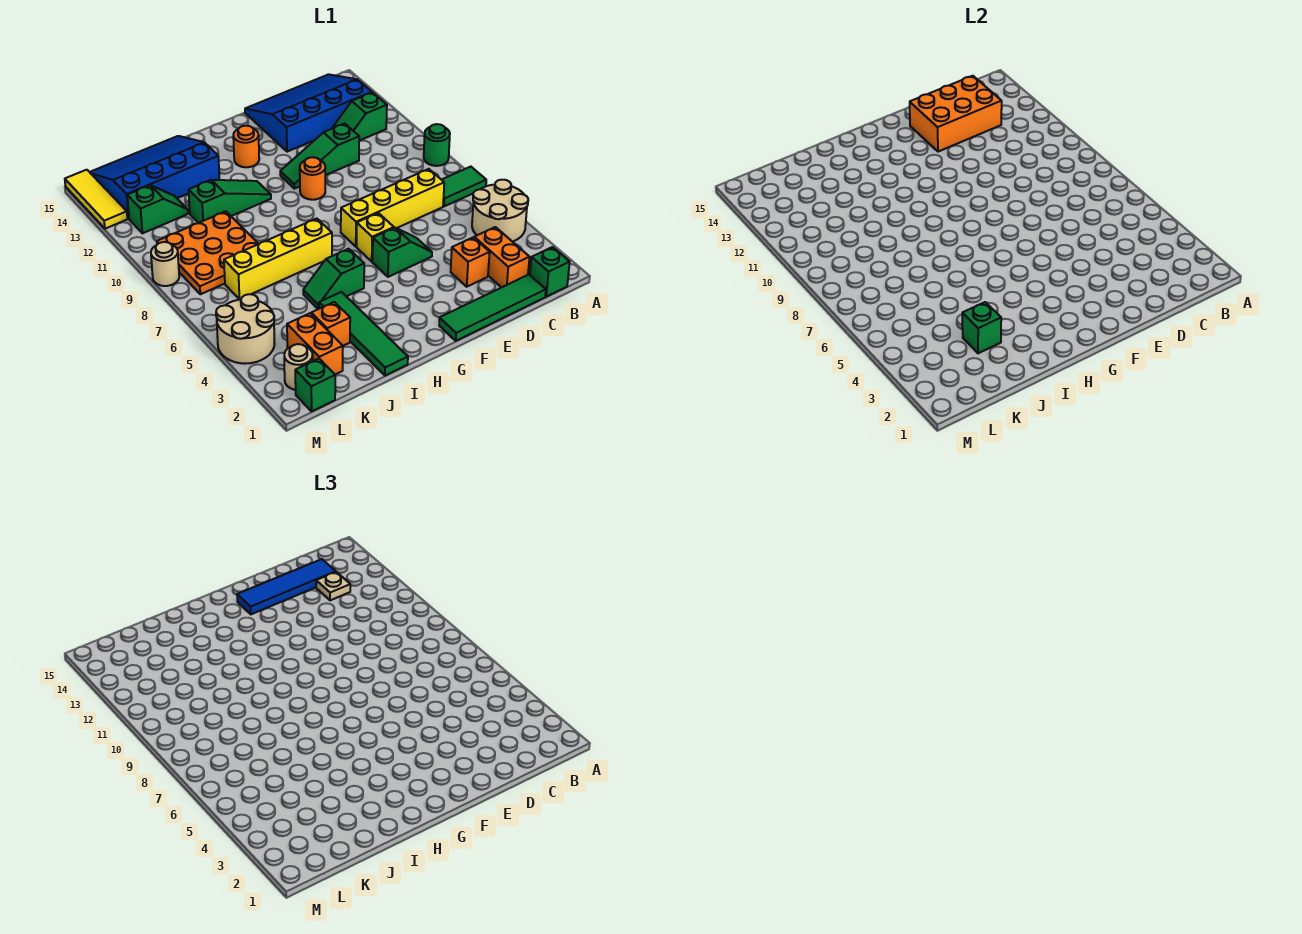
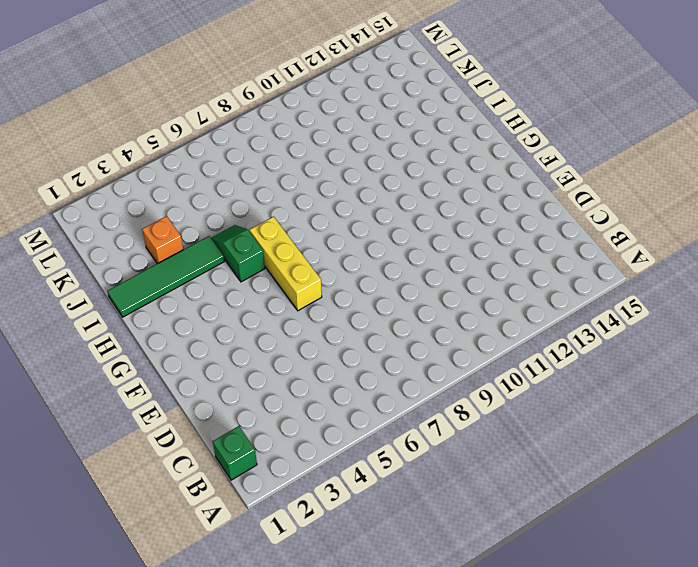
yellow 1x3 brick [250,217,322,311] -> yellow 1x1 brick [357,213,394,261]
none -> tan 2x2 round brick [472,180,528,242]
none -> green 1x2 tile [442,167,486,206]
none -> green 1x1 round brick [424,124,450,166]
none -> green 1x2 slope [332,93,387,141]

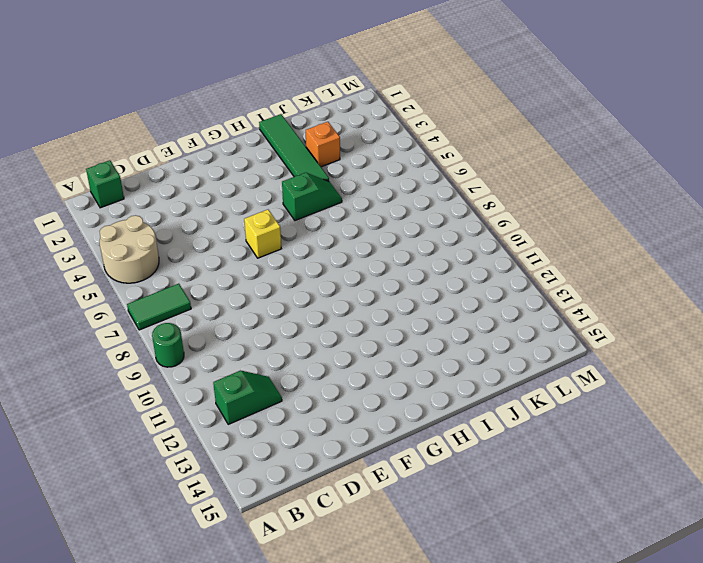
none -> blue 3x4 slope [245,74,372,152]
none -> green 1x4 tile [439,275,546,341]
none -> orange 1x2 brick [474,227,530,288]
none -> yellow 1x4 brick [341,169,444,246]

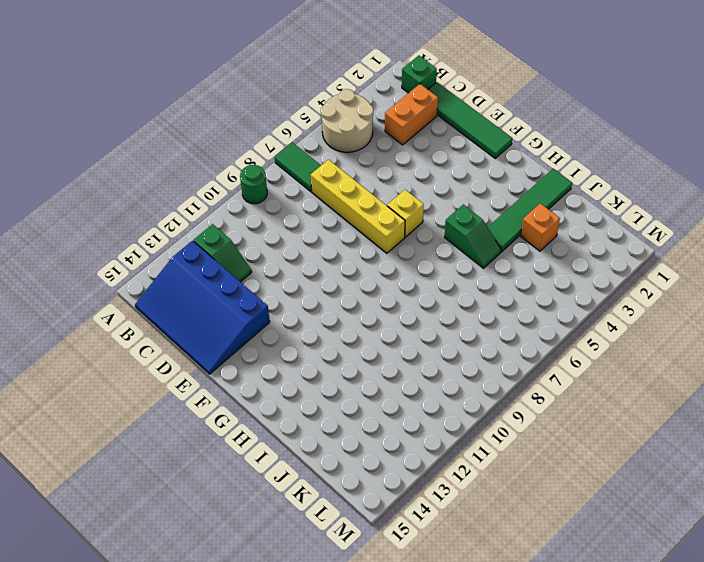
none -> orange 1x1 brick [451,237,490,287]
none -> green 1x3 slope [280,124,359,189]
none -> green 1x2 slope [372,228,432,277]
none -> orange 1x1 round brick [300,157,325,200]

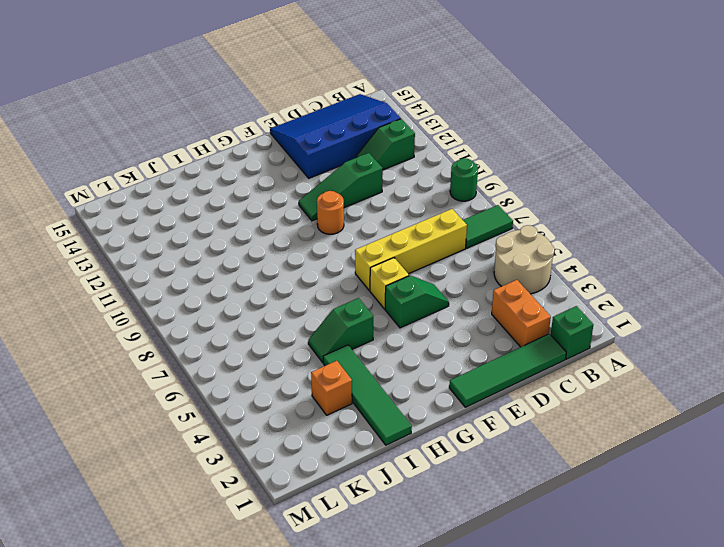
none -> orange 1x1 brick [451,237,490,287]
none -> orange 1x1 round brick [233,126,259,167]
none -> yellow 1x4 brick [224,219,332,299]
none -> green 1x3 slope [189,180,271,223]

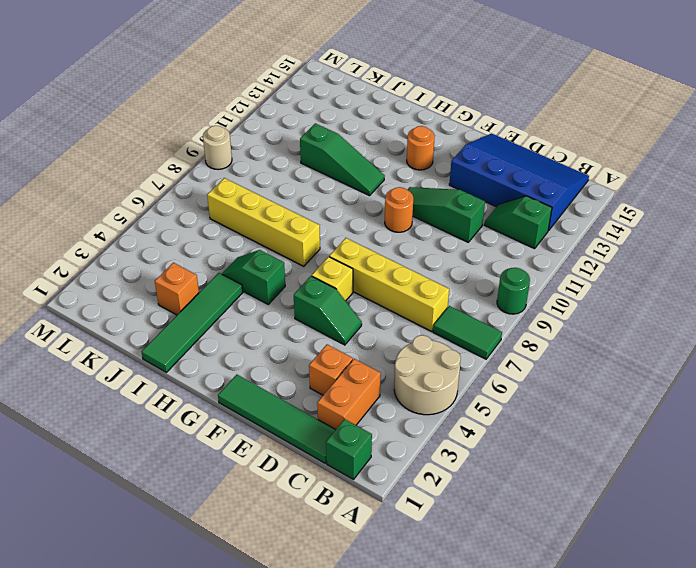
none -> blue 3x4 slope [90,136,219,218]
none -> orange 3x3 plate [157,211,258,294]
none -> orange 1x2 brick [287,313,343,374]
none -> green 1x2 slope [127,185,188,233]

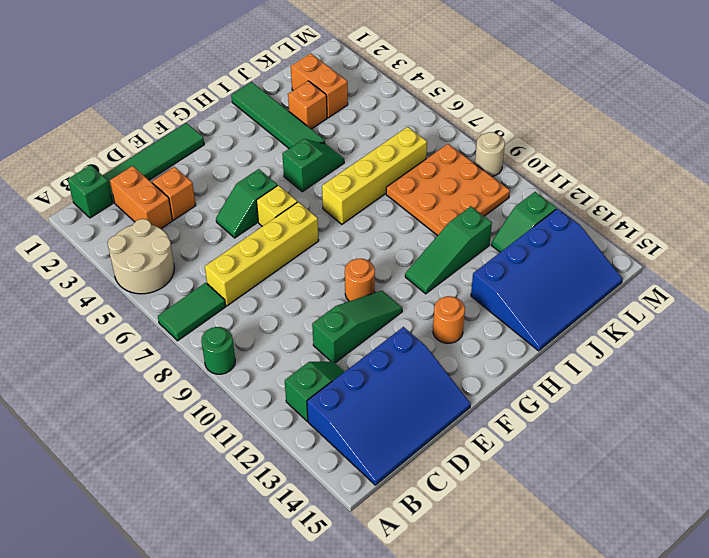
none -> green 1x1 brick [295,359,335,411]
none -> tan 1x1 round brick [284,344,313,390]
none -> tan 2x2 round brick [216,294,275,364]
none -> yellow 1x3 tile [65,170,127,229]

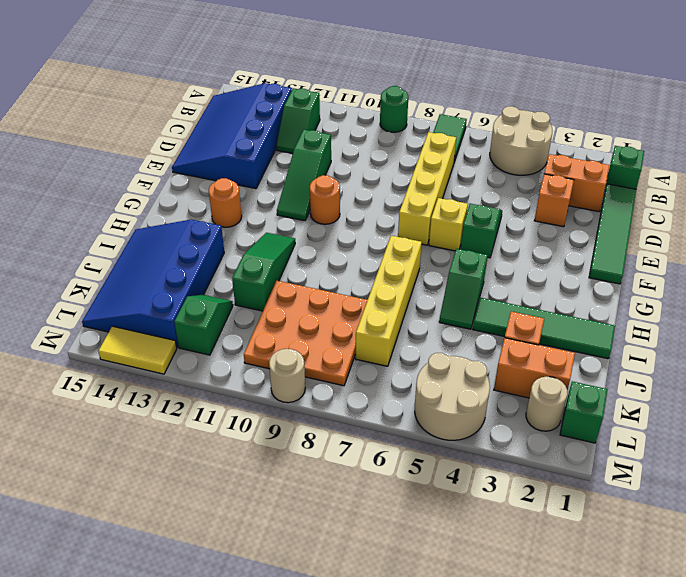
yellow 1x2 tile [98,326,177,374] -> yellow 1x3 tile [65,170,127,229]
none -> orange 2x3 brick [910,76,1002,152]
none -> green 1x1 brick [962,302,1001,353]
none -> tan 1x1 plate [316,572,350,600]
none -> blue 1x4 tile [237,559,336,614]

